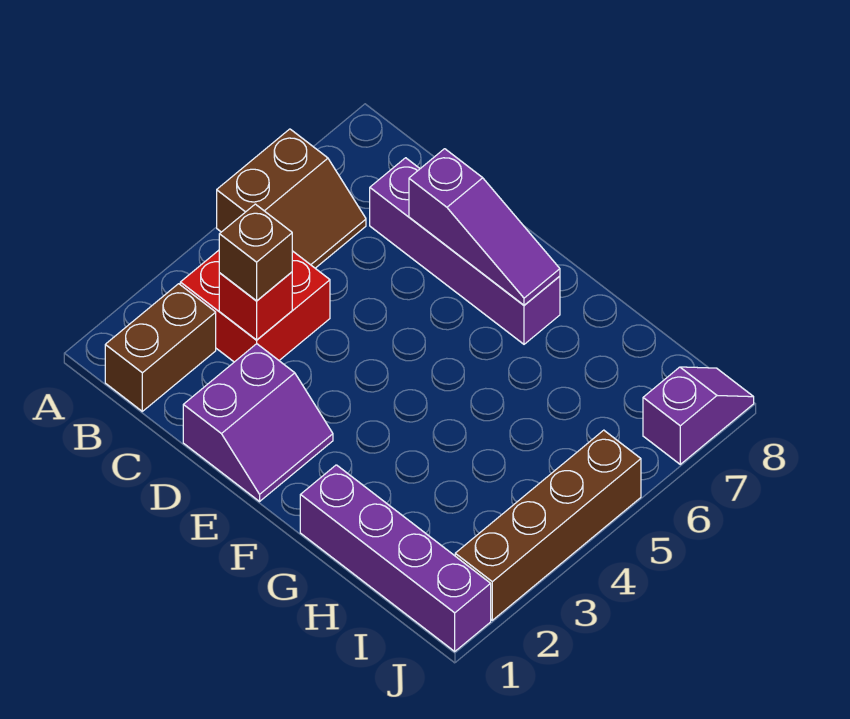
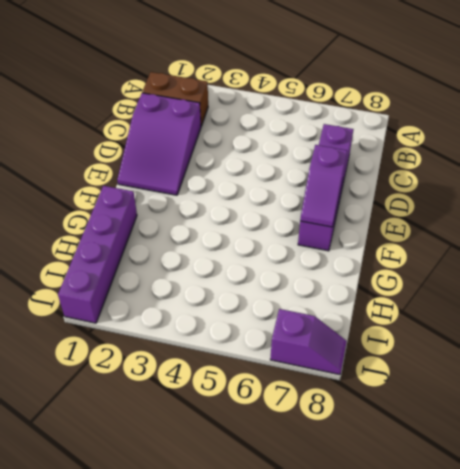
purple 2x3 slope [117,93,201,195] -> purple 2x2 slope [183,344,333,501]
purple 1x2 slope [300,145,347,227] -> purple 1x3 slope [409,149,560,305]
none -> brown 2x2 slope [217,129,366,268]
none -> red 2x2 brick [180,250,330,362]

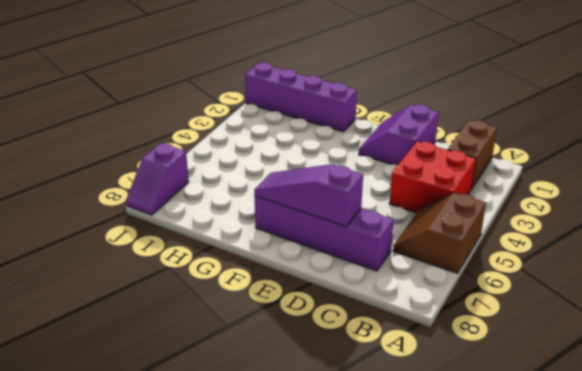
none -> brown 1x4 brick [455,430,641,620]
none -> red 1x1 brick [219,272,292,340]

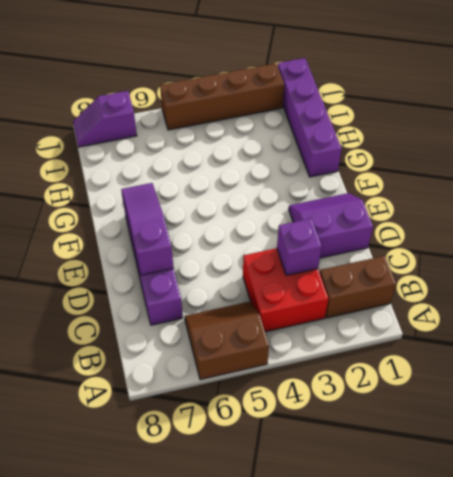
purple 1x1 brick [277,219,322,275] -> red 1x1 brick [219,272,292,340]
none -> brown 1x1 brick [219,204,292,301]

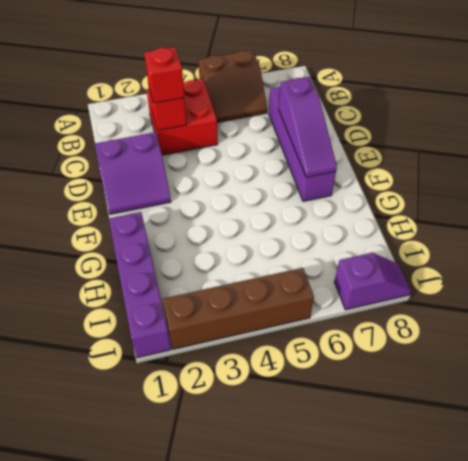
red 1x1 brick [144,47,184,103] -> brown 1x1 brick [219,204,292,301]
none -> brown 1x2 brick [105,284,216,411]

